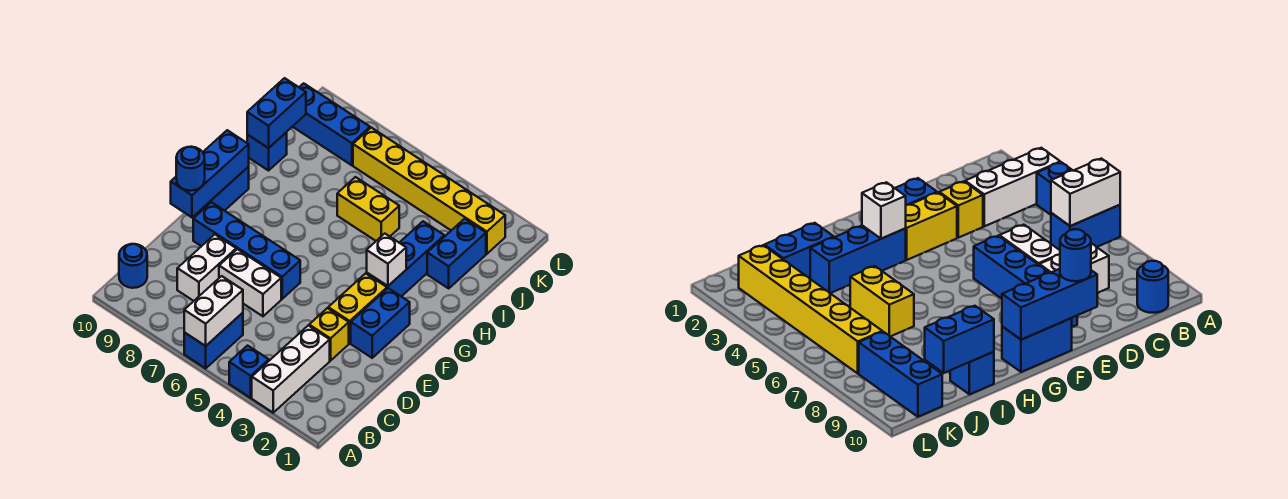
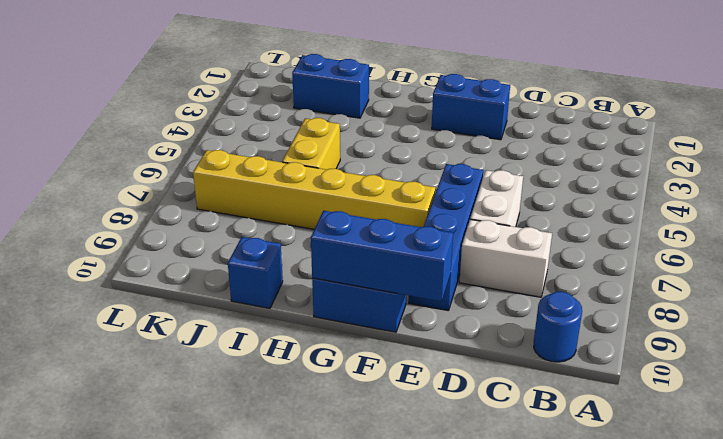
yellow 1x6 brick [193,150,436,229] -> yellow 1x6 brick turned to [353,128,505,254]
none -> white 1x3 brick [252,325,330,413]
none -> blue 1x1 brick [229,346,269,398]
none -> blue 1x2 brick [184,313,243,368]

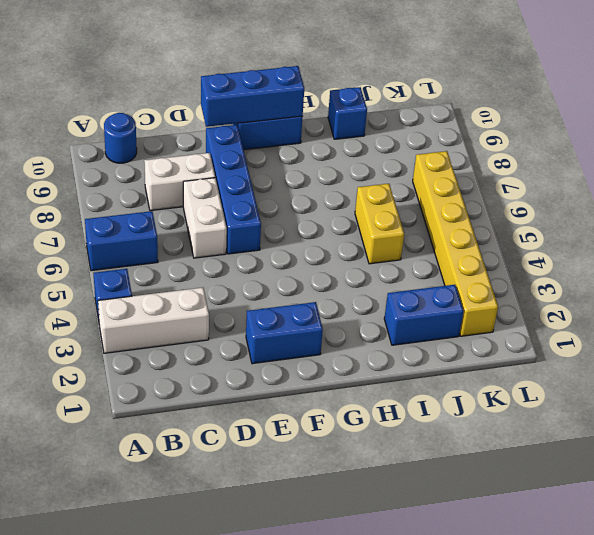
none -> yellow 1x1 brick [309,308,349,361]
none -> yellow 1x2 brick [328,273,387,343]
none -> blue 1x3 brick [367,221,444,296]

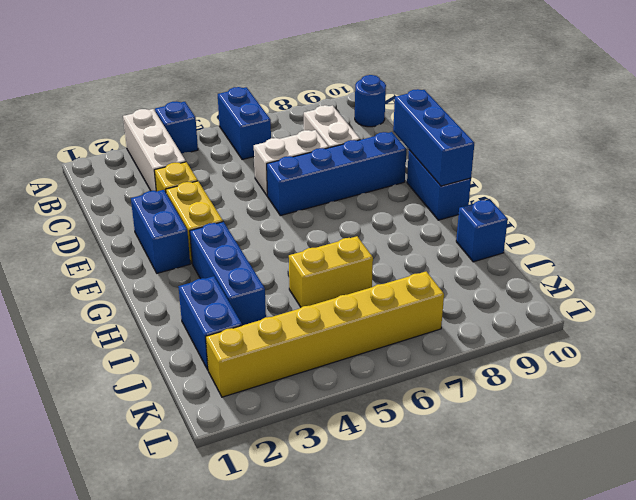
none -> blue 1x3 brick [293,83,370,165]
none -> white 1x2 brick [184,276,243,346]
none -> white 1x1 brick [367,234,406,286]

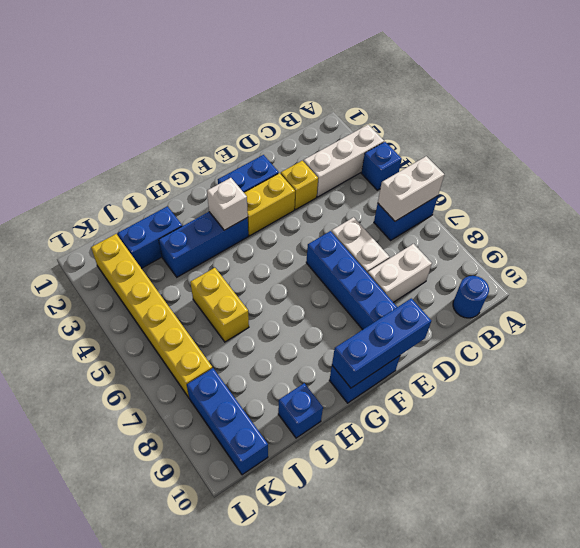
none -> blue 1x2 brick [247,78,306,148]
none -> blue 1x1 round brick [176,147,205,191]

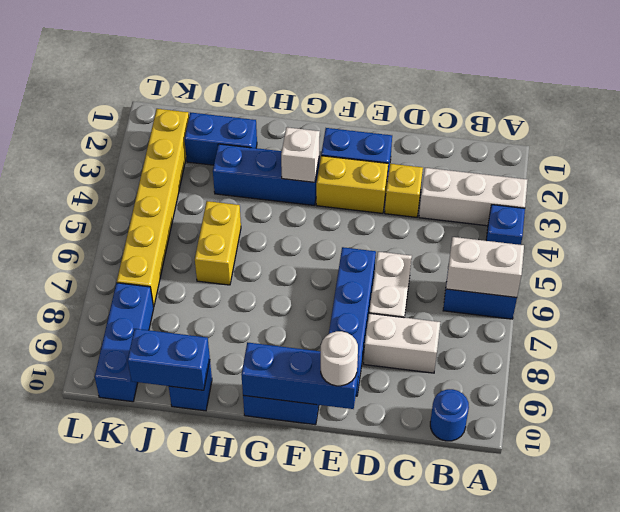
white 1x1 round brick [321,331,358,386] -> blue 1x1 round brick [176,147,205,191]

